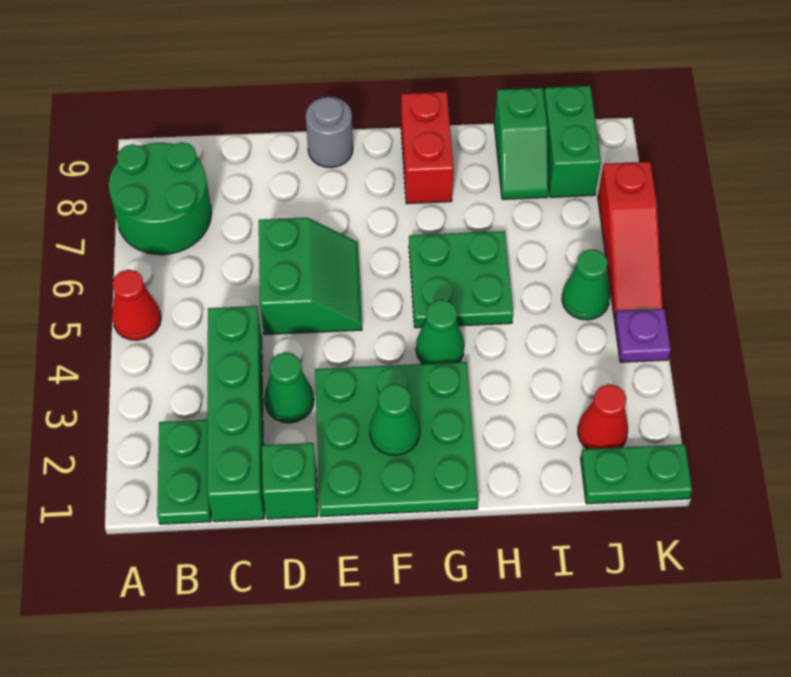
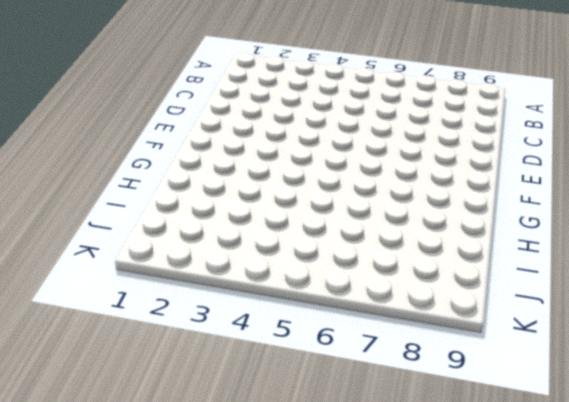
none -> red 1x1 cone [112,270,161,340]
none -> green 2x2 round brick [109,142,211,255]
none -> green 1x2 plate [157,420,211,524]

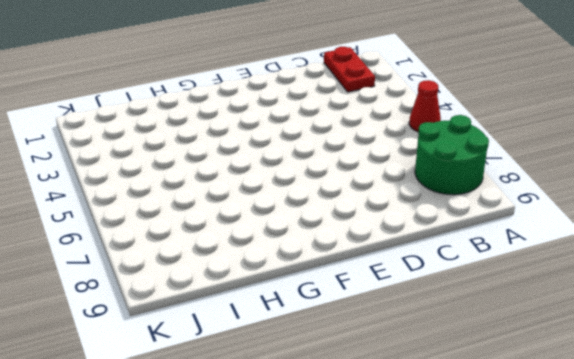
red 1x2 plate [324,47,375,92] -> green 1x2 plate [157,420,211,524]
none -> green 1x4 brick [207,306,264,522]
none -> green 1x1 brick [262,443,318,519]
none -> green 1x1 cone [264,352,314,423]

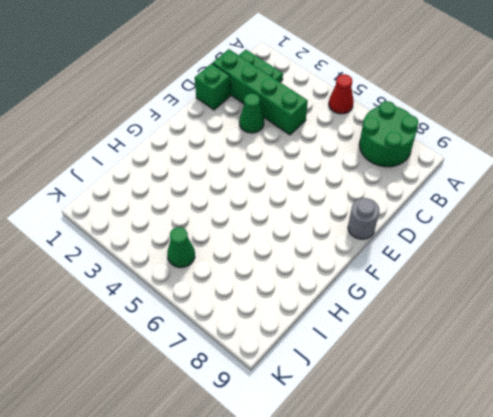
none -> green 2x2 slope [259,218,362,335]
none -> green 3x3 plate [315,362,478,517]
none -> green 1x1 cone [416,300,464,364]

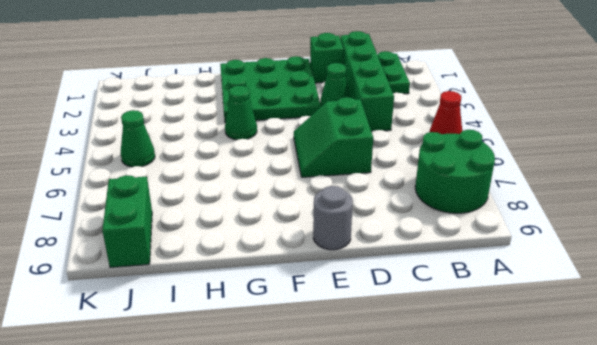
none -> green 2x2 plate [409,231,513,328]
none -> red 1x2 brick [401,92,453,204]
none -> green 1x2 slope [494,88,548,199]

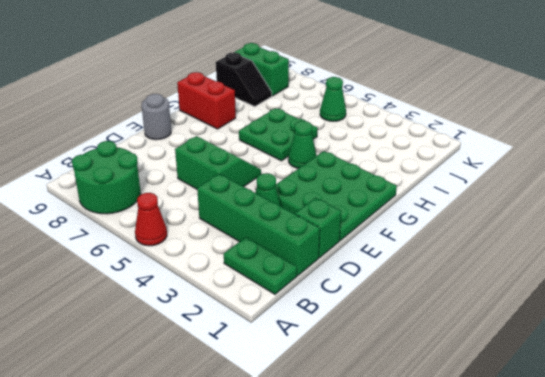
black 1x2 slope [216,52,272,107] -> green 1x2 slope [494,88,548,199]
none -> green 1x2 plate [581,444,692,504]
none -> red 1x1 cone [578,384,628,449]
none -> purple 1x1 plate [615,309,671,362]

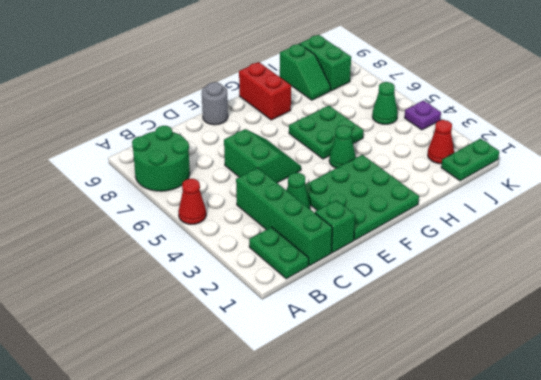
none -> red 1x3 slope [598,162,663,319]
none -> green 1x1 cone [370,384,420,455]

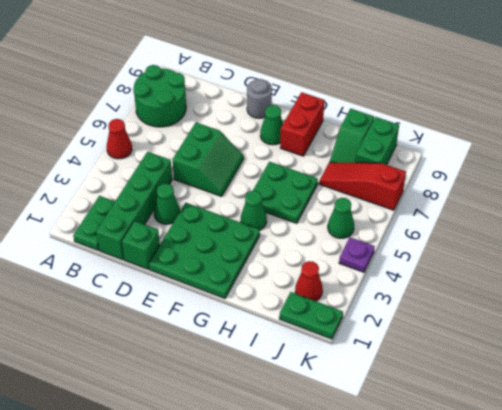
green 1x1 cone [260,105,283,145] -> green 1x1 cone moved to [370,384,420,455]
red 1x3 slope [319,162,406,210] -> red 1x3 slope turned to [598,162,663,319]

